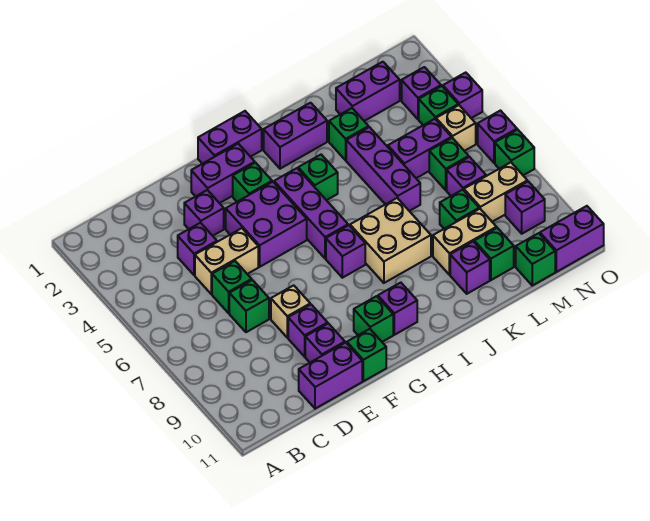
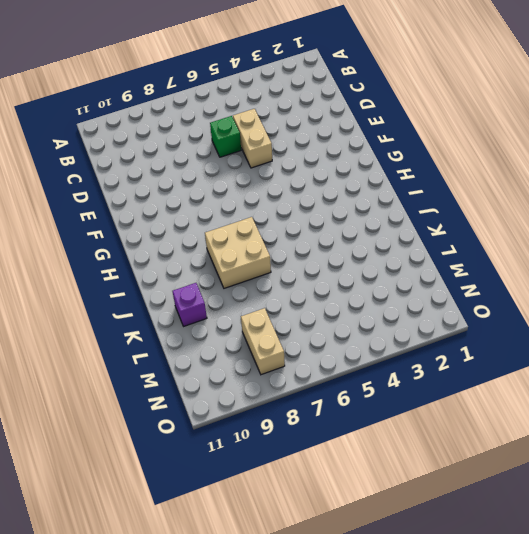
none -> purple 1x1 brick [178,223,217,275]
none -> green 1x1 brick [229,280,269,332]
none -> purple 1x2 brick [299,343,362,409]
none -> purple 1x1 brick [184,190,224,236]

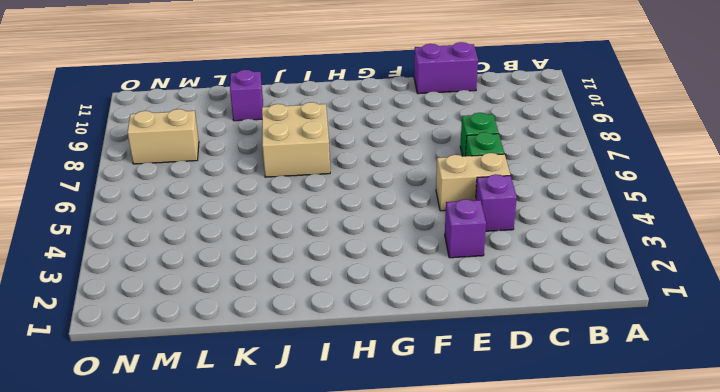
none -> tan 1x1 brick [271,285,310,338]
none -> purple 1x1 brick [288,304,328,357]
none -> purple 1x1 brick [305,324,345,362]
none -> purple 1x2 brick [191,144,255,203]

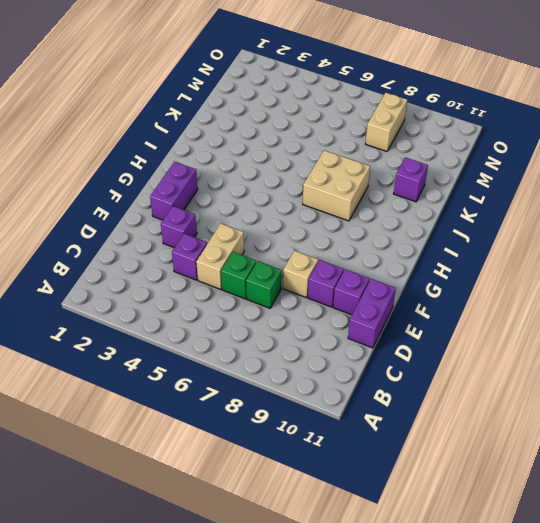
none -> purple 2x2 brick [226,182,307,267]
none -> green 1x1 brick [347,329,386,381]
none -> purple 1x2 brick [198,111,262,164]
none -> green 1x1 brick [233,163,272,202]

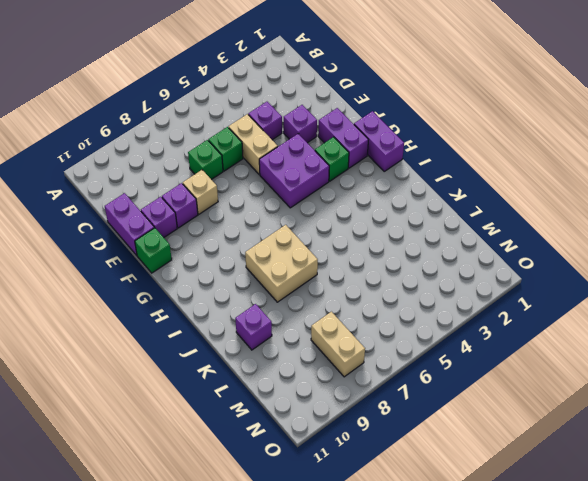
none -> green 1x1 brick [354,296,393,342]
none -> purple 1x3 brick [274,168,348,259]
none -> purple 1x1 brick [326,225,365,278]
none -> purple 1x1 brick [378,283,417,335]

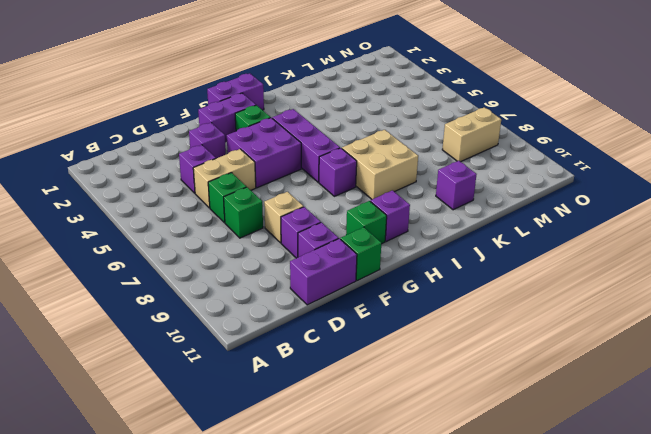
none -> purple 1x2 brick [264,103,327,169]
none -> green 1x1 brick [298,155,338,200]
none -> green 1x1 brick [329,108,369,160]
none -> purple 1x3 brick [346,127,420,211]

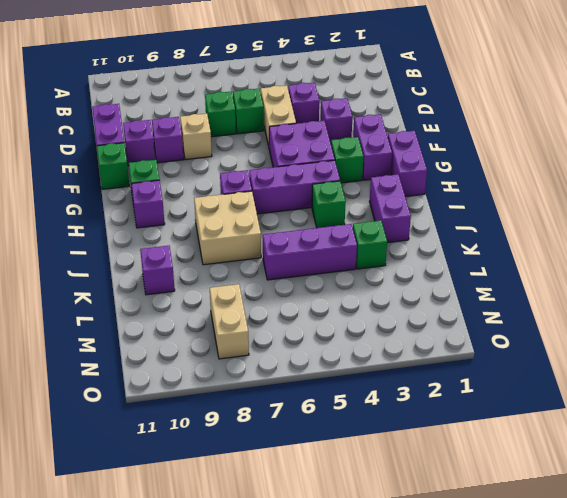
none -> tan 1x2 brick [433,209,497,275]
none -> purple 1x2 brick [336,62,400,121]
none -> purple 1x2 brick [388,119,451,178]
none -> green 1x1 brick [440,190,479,229]

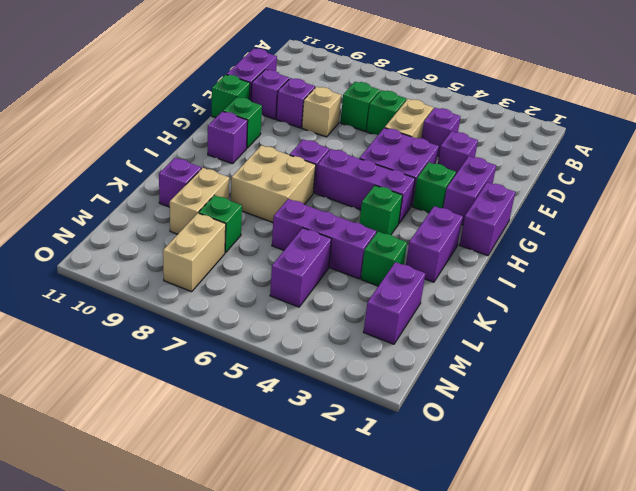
none -> green 1x1 brick [474,228,514,280]
none -> green 1x1 brick [429,138,469,190]
none -> purple 1x1 brick [447,157,486,196]
none -> green 1x1 brick [516,233,555,286]

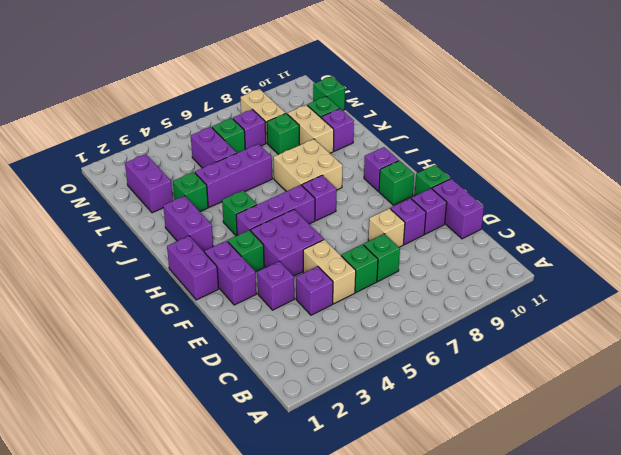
none -> purple 1x1 brick [402,67,441,119]
none -> green 1x1 brick [419,86,458,125]
none -> tan 1x1 brick [436,105,476,151]
none -> purple 1x1 brick [505,181,545,234]

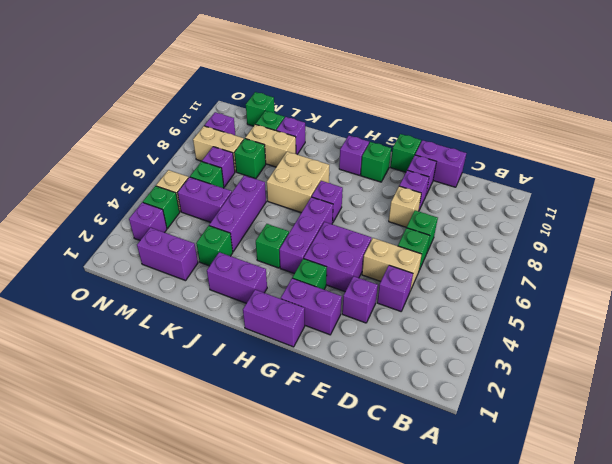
none -> purple 1x2 brick [540,206,604,272]
none -> purple 1x1 brick [443,72,482,118]
none -> purple 1x1 brick [478,111,517,163]
none -> green 1x1 brick [495,130,534,175]

